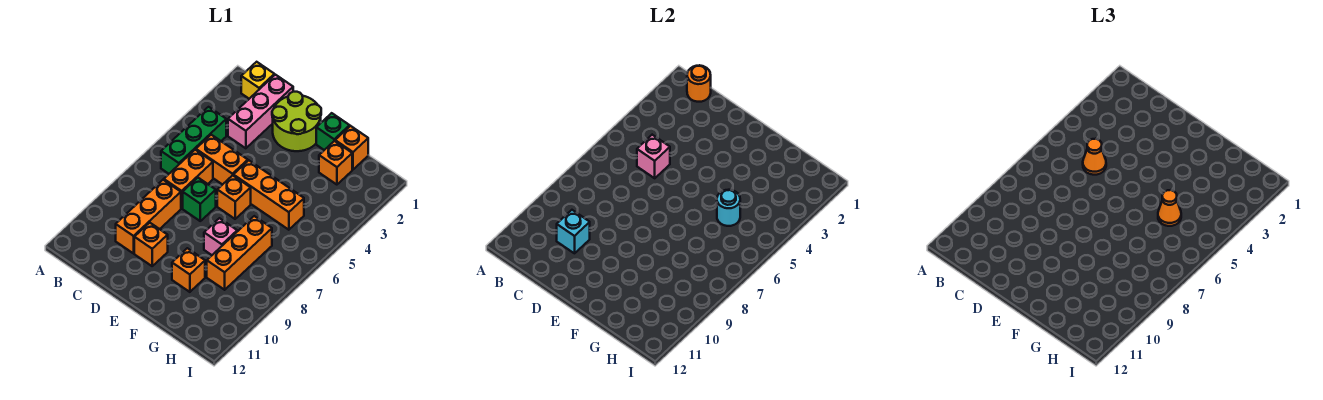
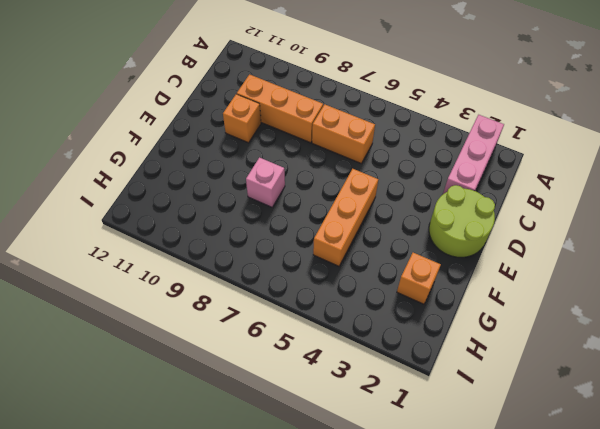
pink 1x3 brick [443,115,504,194] -> pink 1x3 brick turned to [228,75,293,148]
none -> yellow 1x1 brick [241,62,274,99]
none -> green 1x3 brick [161,107,226,174]
none -> orange 1x2 brick [196,135,248,185]

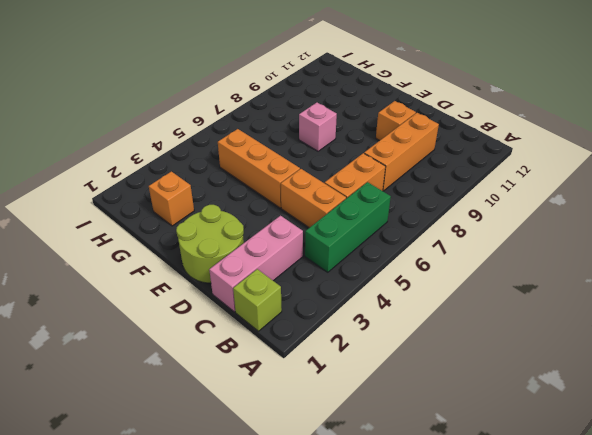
lime 1x1 brick [233,269,282,331] -> yellow 1x1 brick [241,62,274,99]
none -> green 1x1 brick [183,178,216,221]
none -> orange 1x1 brick [217,175,251,219]
none -> green 1x1 brick [316,113,350,150]

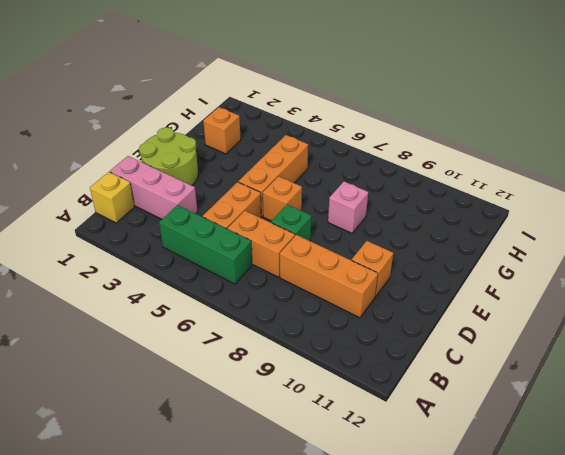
none -> green 1x1 brick [316,113,350,150]
none -> orange 1x1 brick [172,248,205,292]
none -> orange 1x1 brick [335,126,368,169]

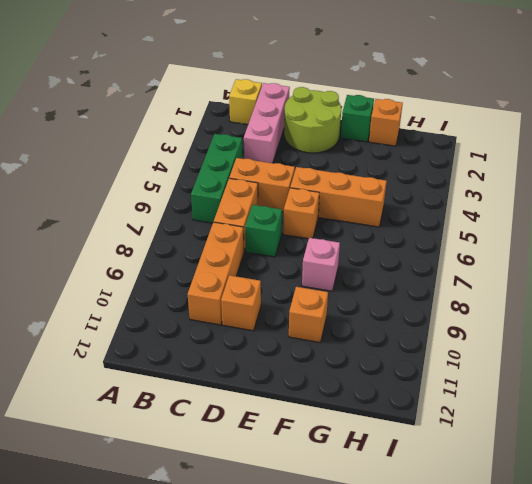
none -> orange 1x1 brick [319,141,352,185]
none -> orange 1x3 brick [207,216,272,290]
none -> orange 1x1 round brick [687,65,711,102]

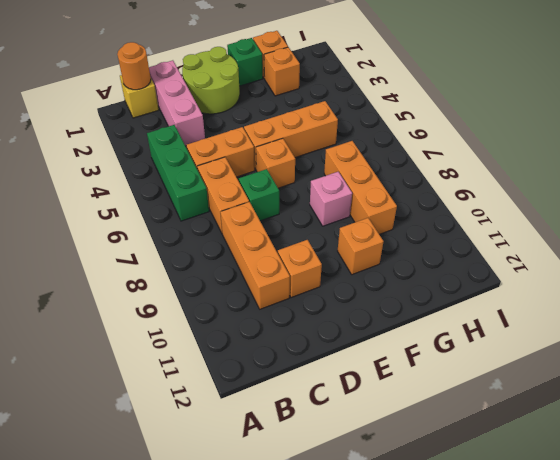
none -> pink 1x1 brick [637,135,670,178]
none -> cyan 1x1 brick [557,210,590,253]
none -> cyan 1x1 round brick [717,190,740,226]

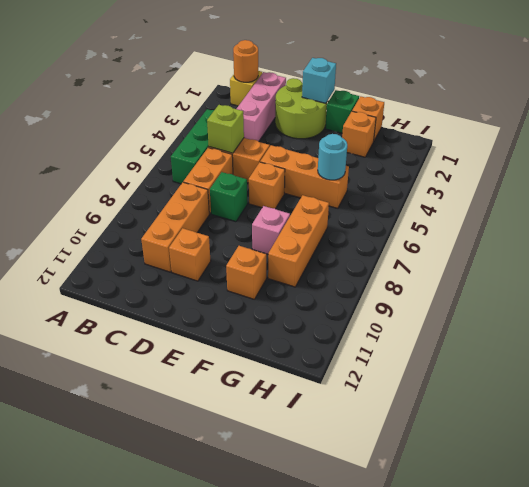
lime 1x1 brick [207,105,244,153] -> pink 1x1 brick [637,135,670,178]
cyan 1x1 brick [302,58,336,103] -> cyan 1x1 brick moved to [557,210,590,253]
none -> orange 1x1 cone [1083,139,1106,175]
none -> orange 1x1 cone [1158,190,1181,226]

